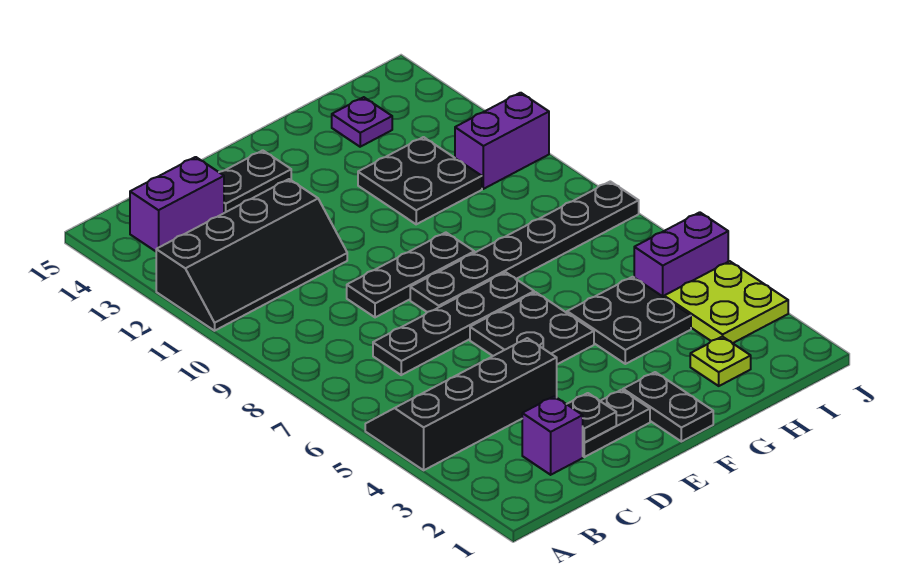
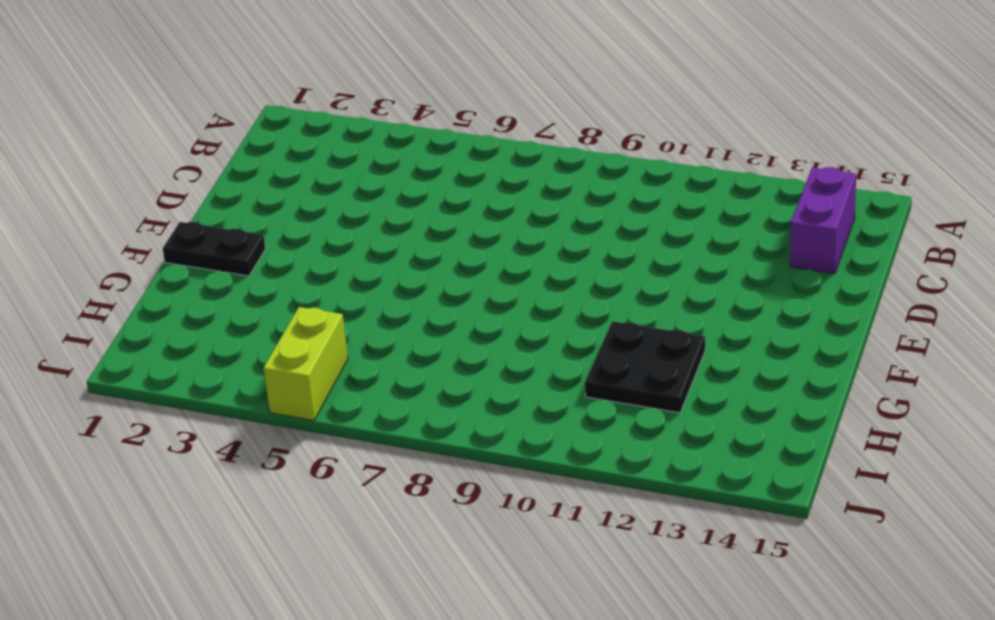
lime 1x2 brick [263,307,348,421] -> purple 1x2 brick [634,212,728,297]
none -> black 2x4 slope [365,338,557,470]
none -> black 2x4 slope [156,179,347,331]
none -> purple 1x1 brick [522,396,583,475]

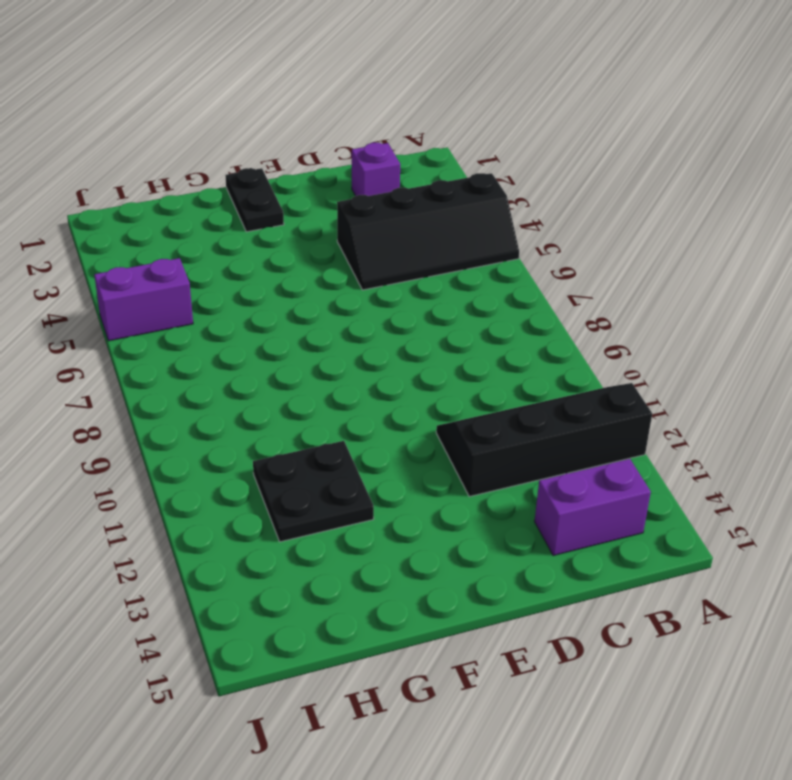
none -> black 1x4 plate [373,272,534,375]
none -> black 1x2 plate [583,390,650,457]
none -> black 1x3 plate [347,232,474,317]

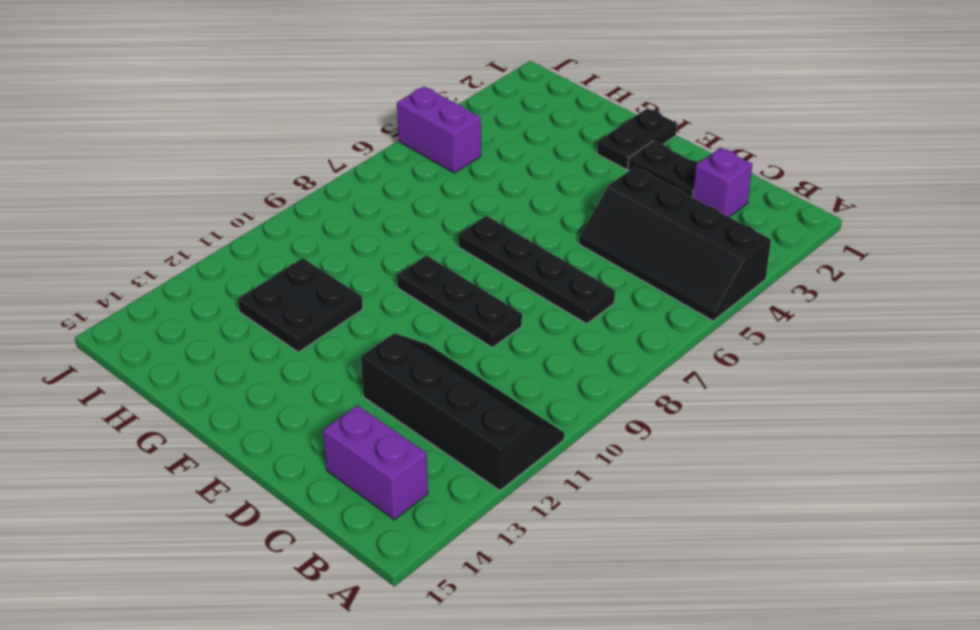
none -> black 1x2 plate [219,150,291,213]
none -> black 2x2 plate [470,292,594,364]
none -> black 1x6 plate [410,181,639,312]

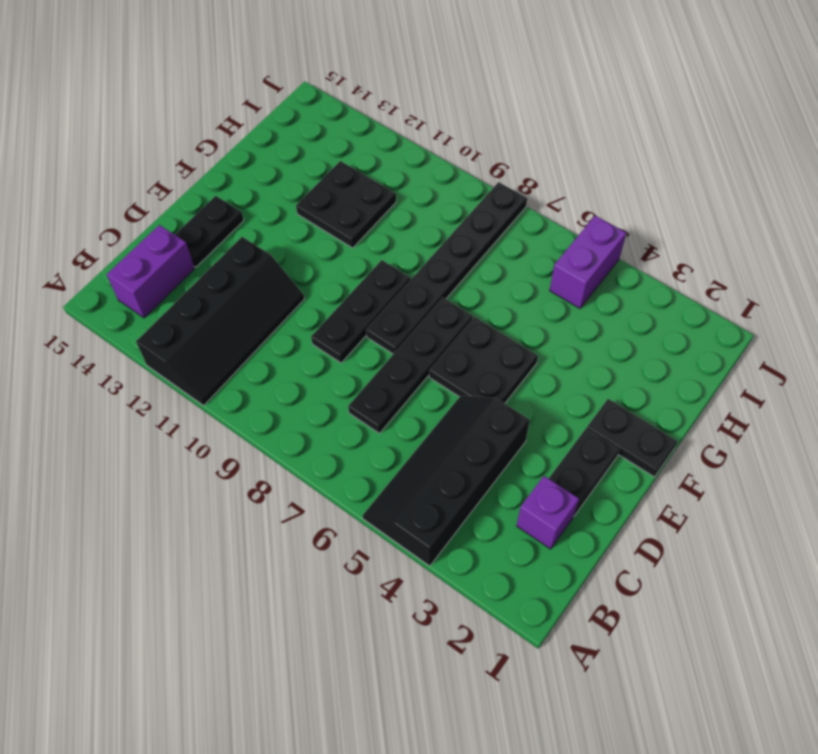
none -> black 2x2 plate [567,277,691,364]
none -> lime 1x1 plate [690,337,751,386]
none -> purple 1x1 plate [332,97,392,147]

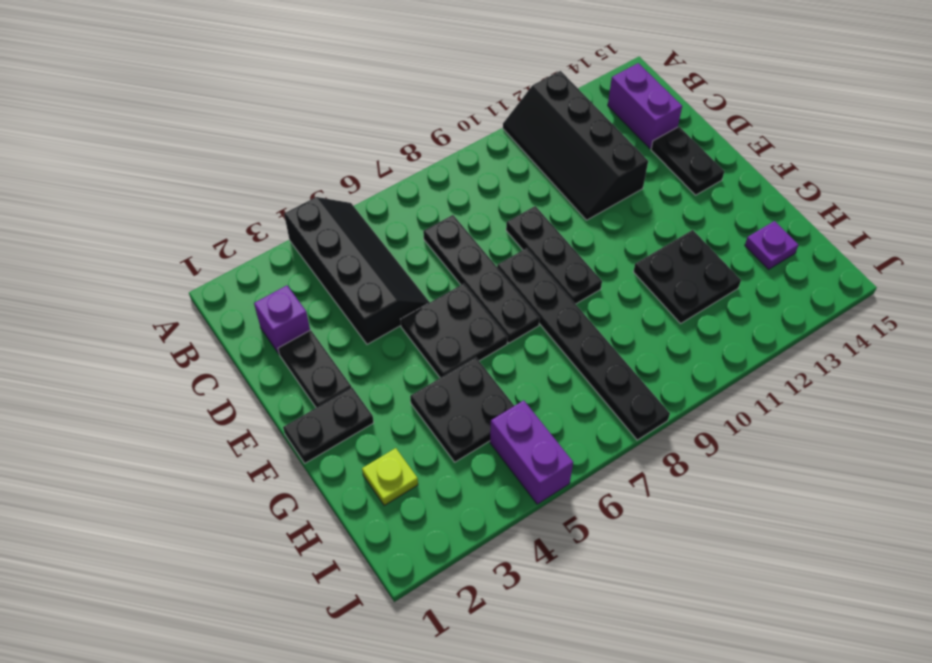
none -> lime 2x2 plate [664,261,788,343]
none -> purple 1x2 brick [455,93,549,189]
none -> black 1x1 plate [567,393,616,443]

